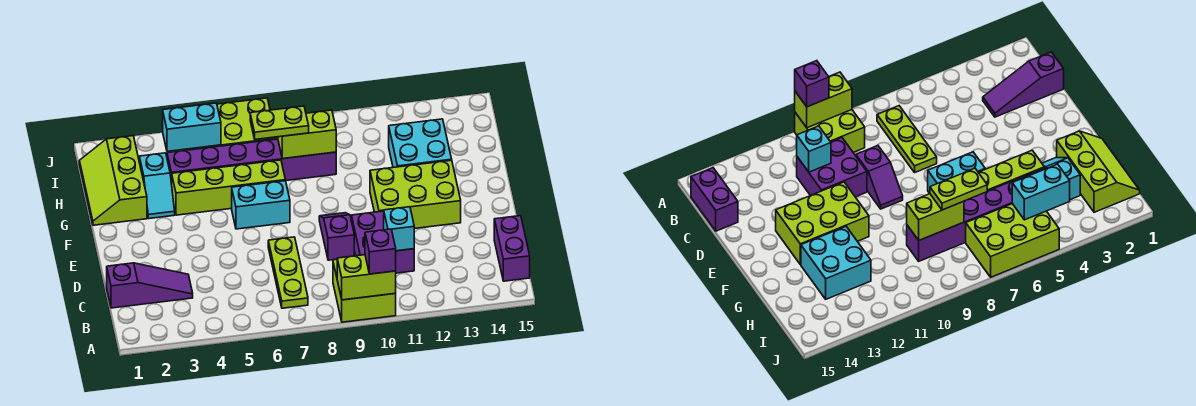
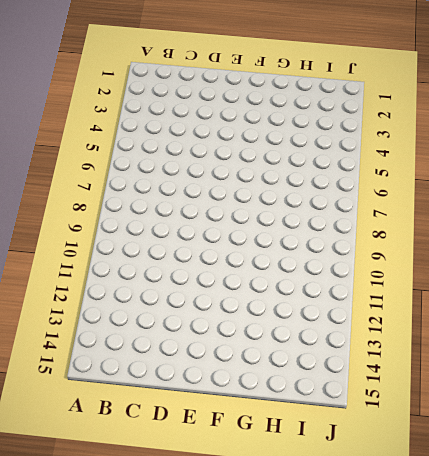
none -> lime 2x2 brick [333,259,396,322]
none -> lime 1x3 plate [268,237,308,308]
none -> purple 1x2 brick [494,216,530,281]

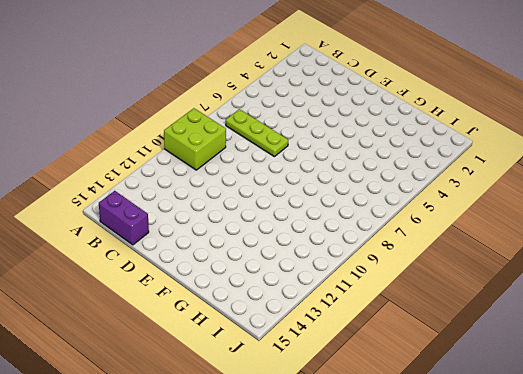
none -> purple 1x3 slope [107,263,193,308]
none -> purple 2x2 brick [351,211,414,273]
none -> purple 1x2 slope [319,213,354,260]

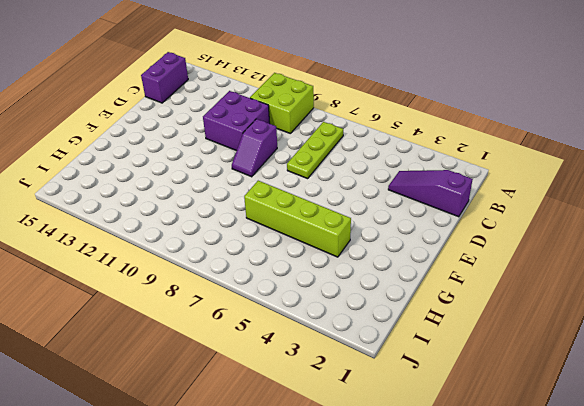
none -> lime 2x3 brick [370,160,461,229]
none -> cyan 1x2 brick [232,181,290,229]
none -> lime 2x3 slope [79,136,147,225]

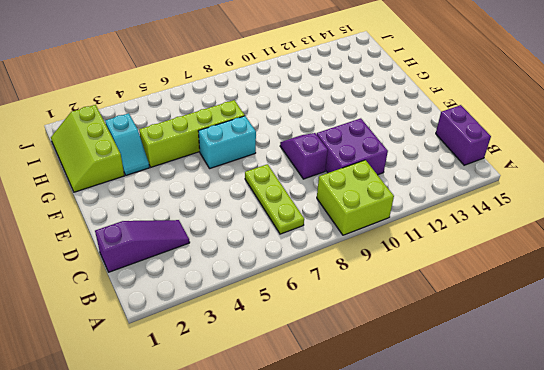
none -> lime 2x3 brick [370,160,461,229]
none -> cyan 2x2 brick [389,119,452,167]
none -> purple 1x6 brick [167,139,336,184]

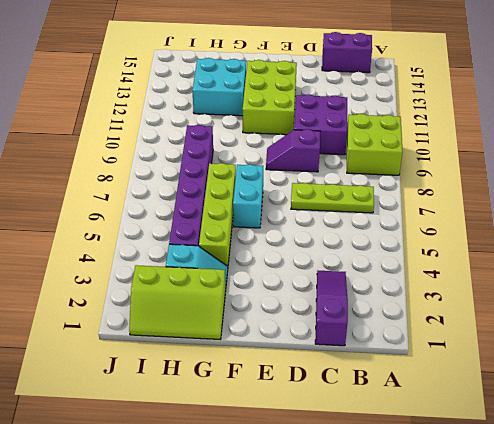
none -> lime 2x3 brick [190,98,276,150]
none -> lime 1x2 brick [337,255,396,300]
none -> cyan 1x1 brick [384,207,414,251]

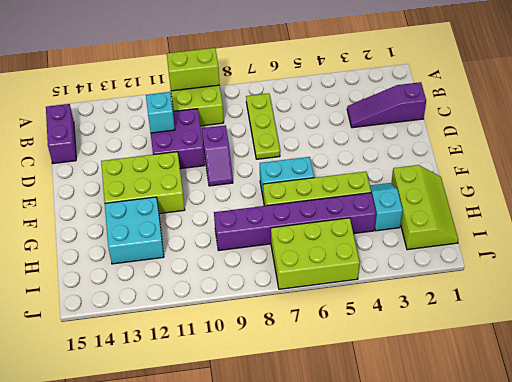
none -> lime 1x2 brick [278,110,336,159]
none -> cyan 1x2 brick [163,103,221,151]
none -> purple 1x1 brick [365,229,396,274]

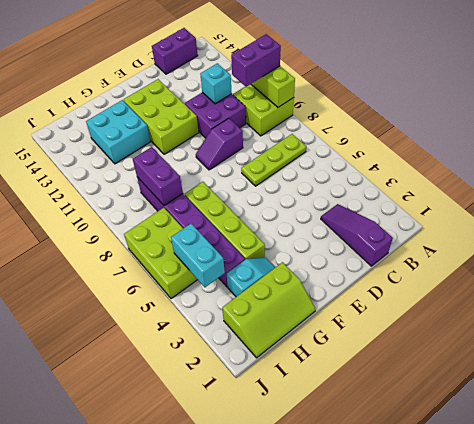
purple 1x2 brick [231,34,281,87] -> purple 1x1 brick [365,229,396,274]
purple 1x2 brick [133,147,183,206] -> lime 1x2 brick [278,110,336,159]
none -> cyan 1x2 brick [232,181,290,229]
none -> lime 1x2 plate [250,106,309,139]

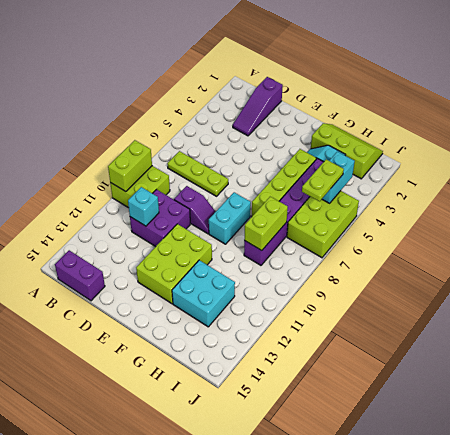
cyan 1x2 brick [209,192,251,244] -> cyan 1x2 brick moved to [232,181,290,229]
lime 1x2 plate [302,159,344,201] -> lime 1x2 plate moved to [250,106,309,139]
none -> purple 1x1 brick [365,229,396,274]

